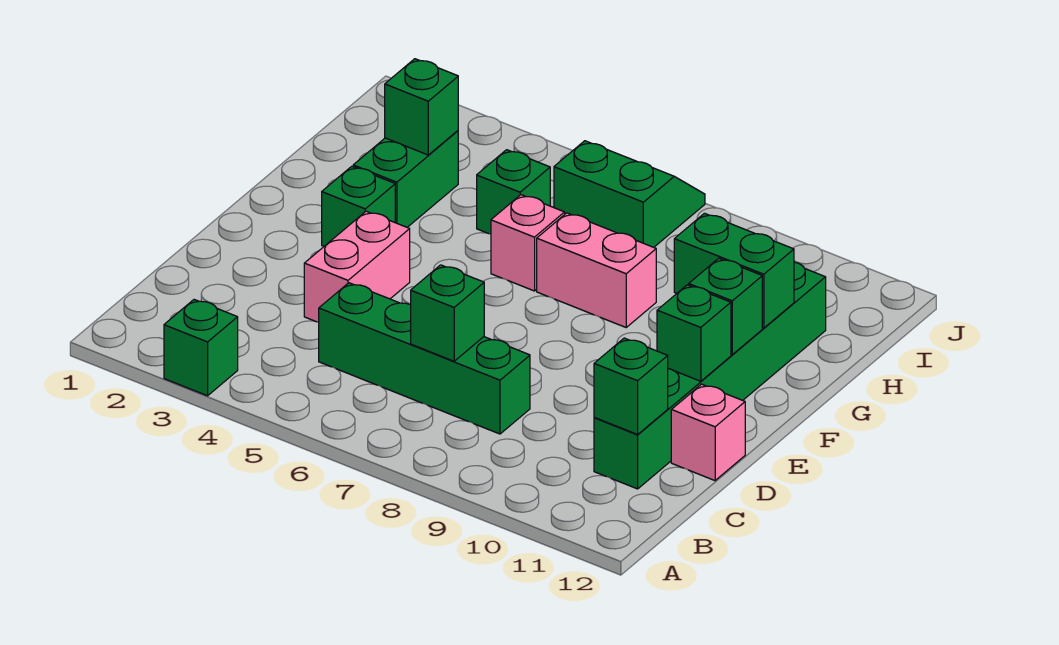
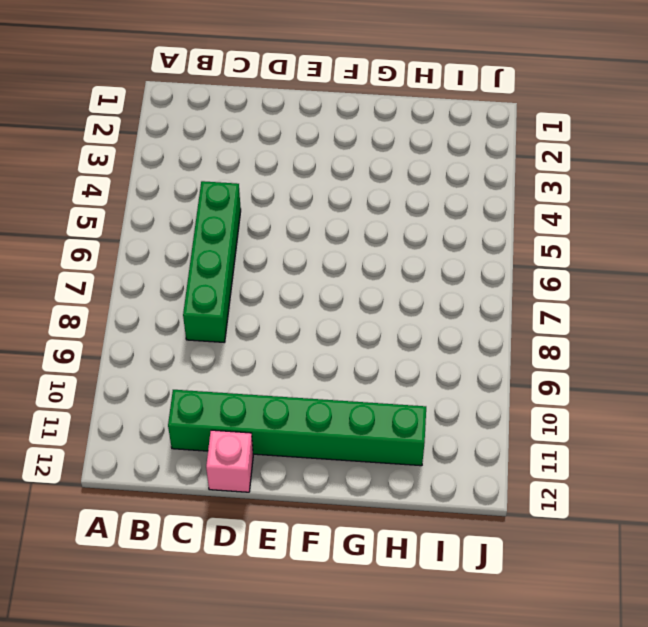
none -> green 1x1 brick [164,300,238,396]
none -> pink 1x2 brick [304,211,410,322]
none -> green 1x1 brick [322,166,395,246]

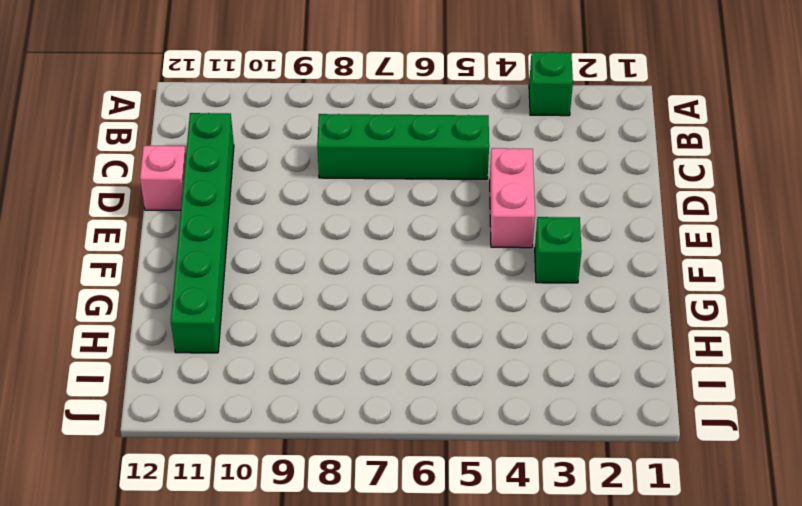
none -> green 1x2 brick [353,131,458,227]
none -> pink 1x1 brick [491,195,565,291]
none -> pink 1x2 brick [537,213,656,327]

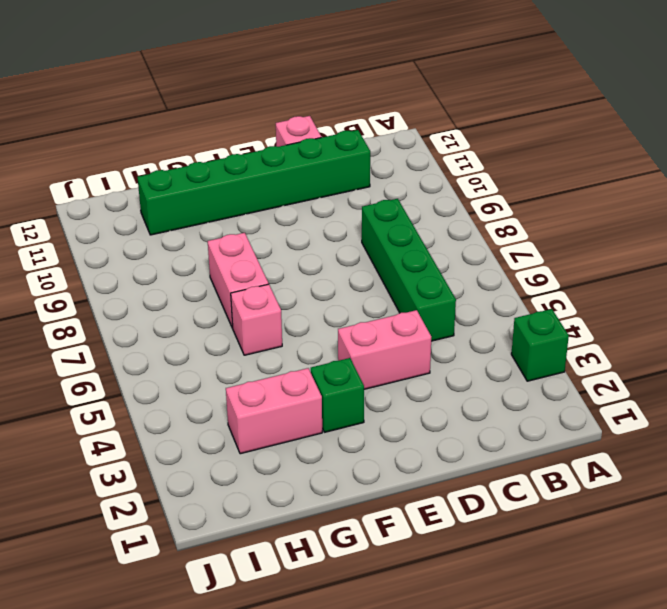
pink 1x2 brick [226,368,322,454] -> green 1x2 brick [353,131,458,227]
none -> green 1x1 brick [477,150,550,234]
none -> green 2x2 slope [554,141,705,247]
none -> green 1x1 brick [411,265,484,361]

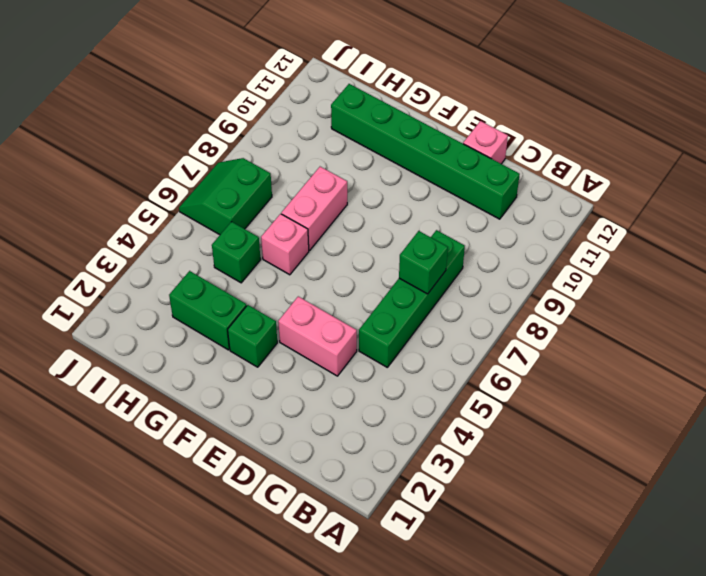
none -> green 1x1 brick [164,300,238,396]
none -> green 1x1 brick [594,338,668,434]
none -> green 1x1 brick [657,285,731,381]

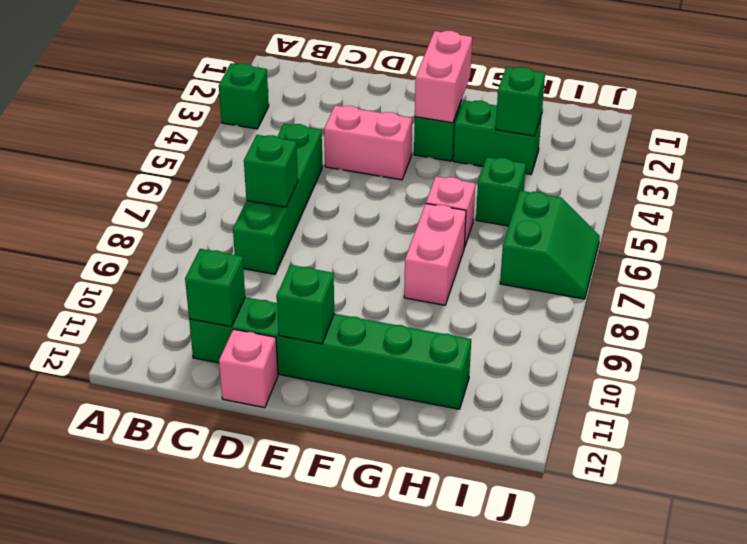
pink 1x2 brick [415,31,472,123] -> none
none -> green 1x1 brick [689,258,762,354]
none -> green 1x2 brick [674,213,794,328]

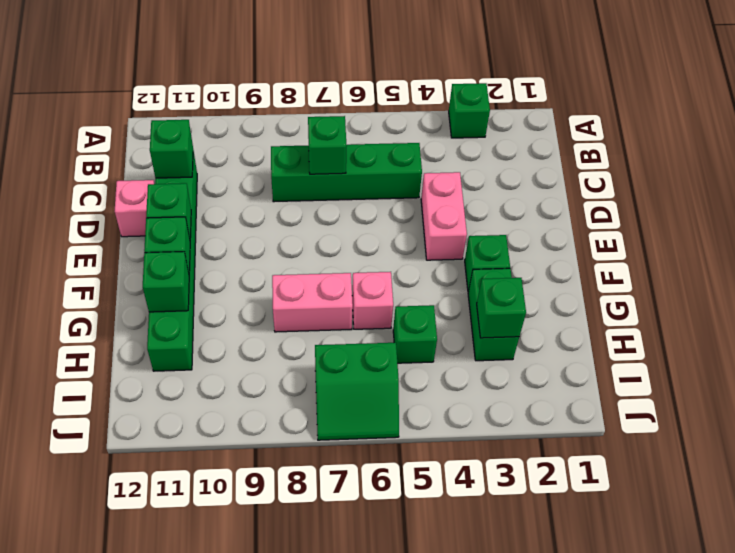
green 1x1 brick [143,252,189,312] -> green 1x2 brick [674,213,794,328]

